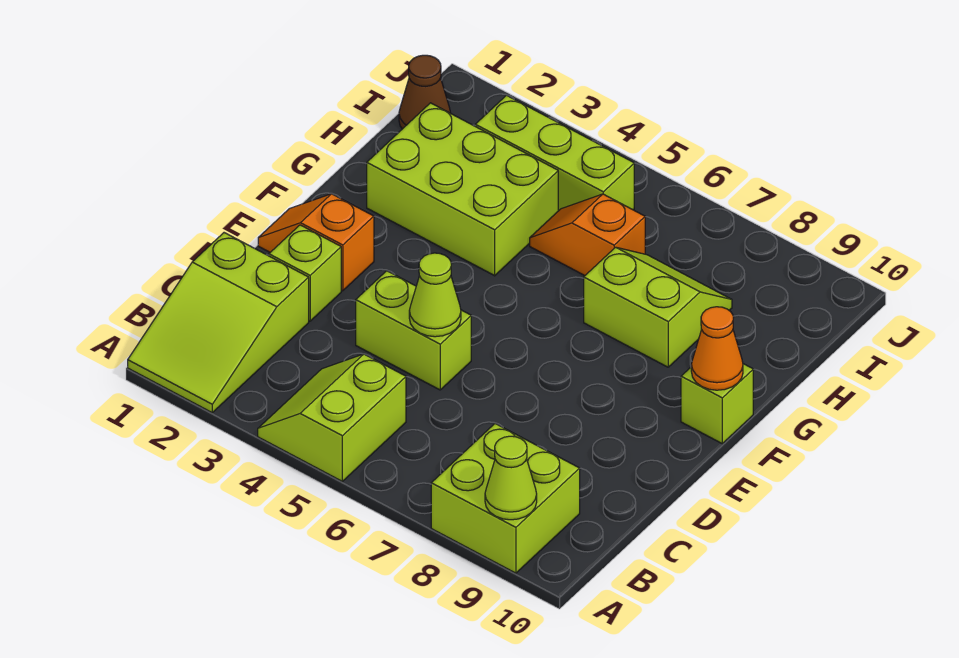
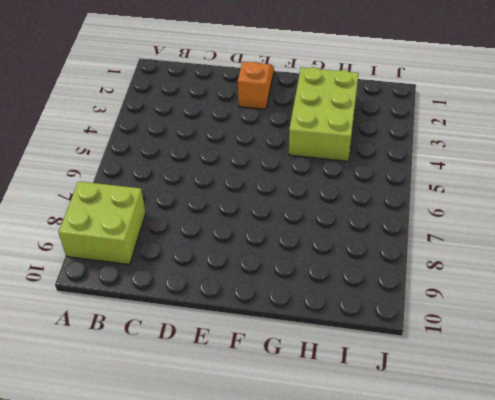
none -> lime 2x3 slope [128,233,309,412]
none -> lime 2x2 slope [258,354,406,481]
none -> lime 1x1 brick [269,225,341,321]

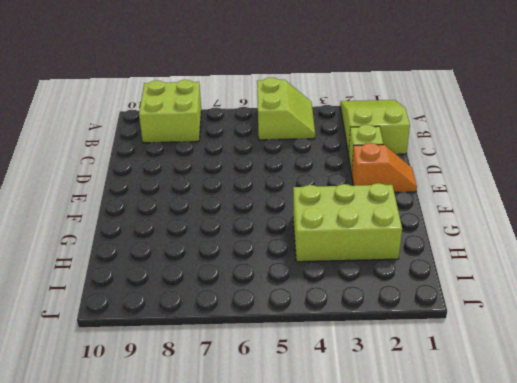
none -> lime 1x2 brick [356,271,471,390]
none -> lime 1x1 brick [681,364,753,444]
none -> lime 2x2 slope [584,247,732,367]

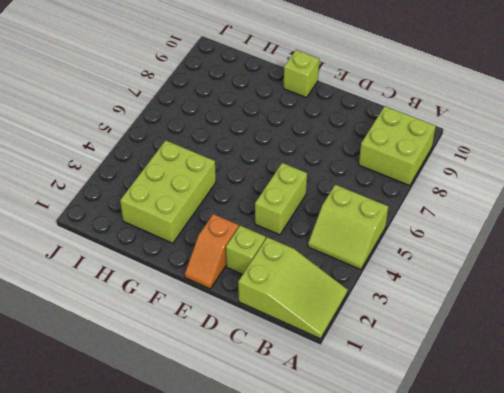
none -> lime 2x2 slope [584,247,732,367]
none -> orange 1x2 slope [530,194,645,276]
none -> brown 1x1 cone [399,55,451,129]

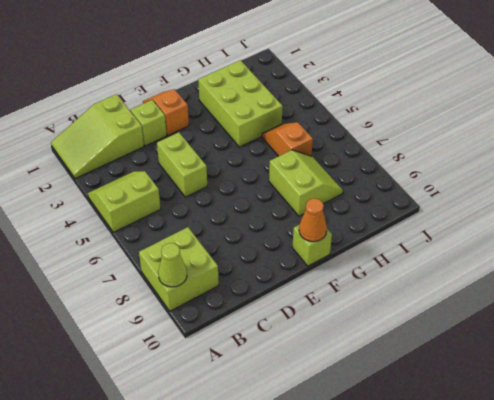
none -> brown 1x1 cone [399,55,451,129]
none -> lime 1x3 brick [475,95,634,211]
none -> lime 1x1 cone [409,253,461,337]

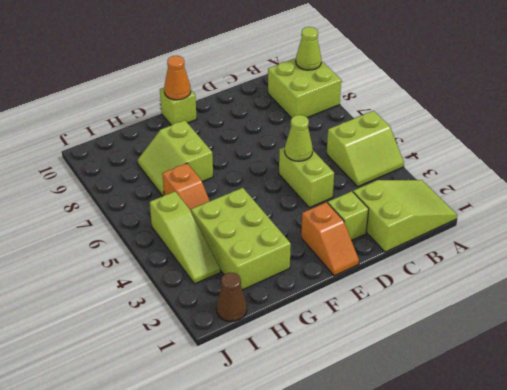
lime 1x3 slope [150,192,221,284] -> lime 1x3 brick [475,95,634,211]

